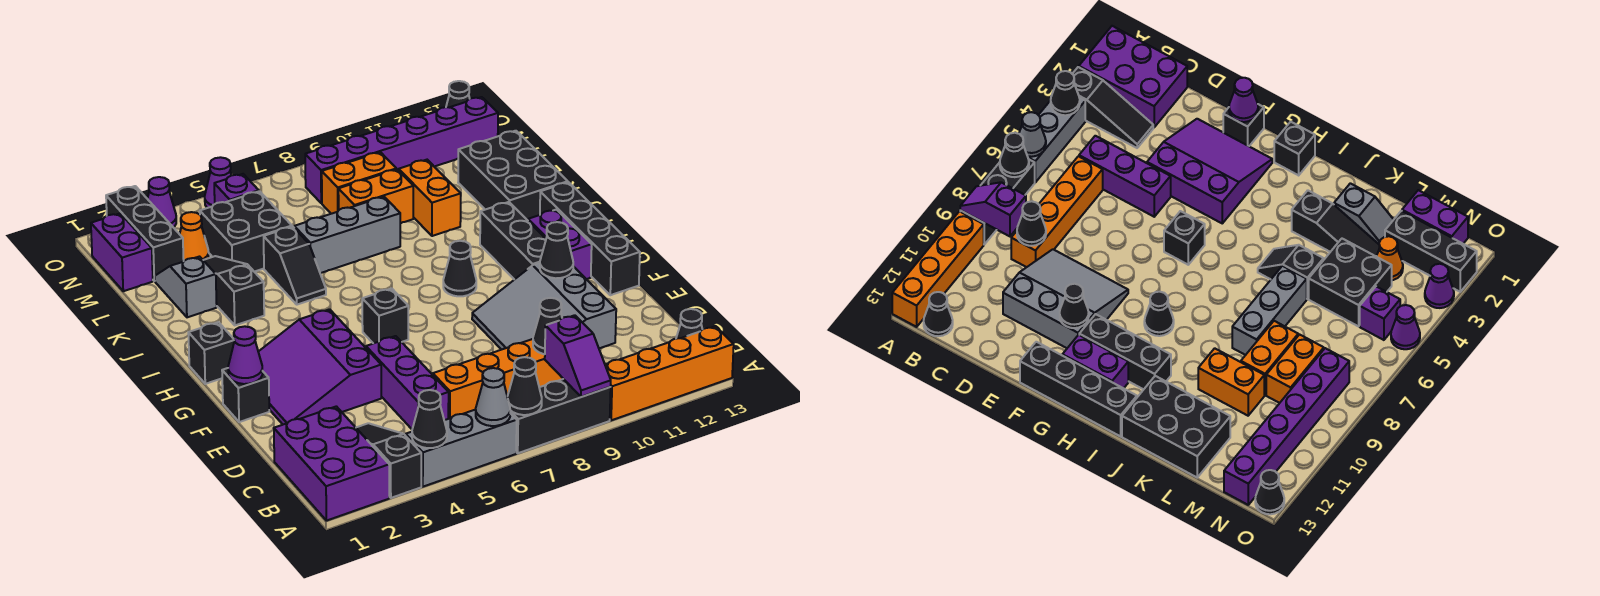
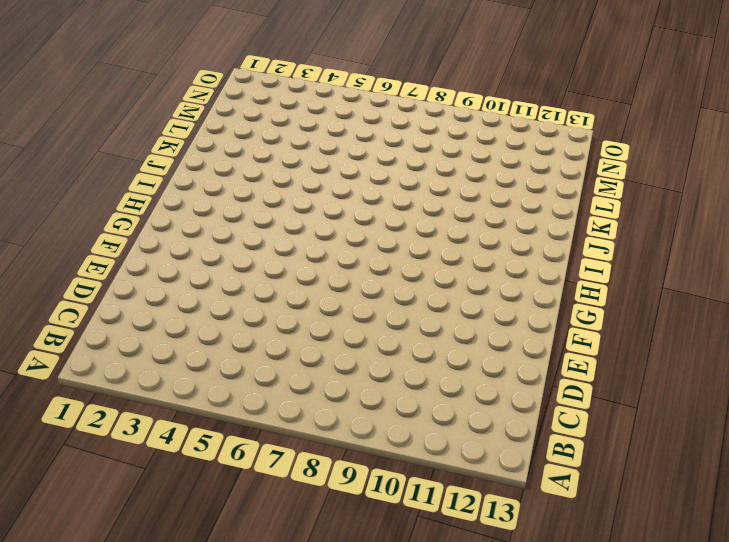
none -> purple 2x3 brick [274,406,389,521]
none -> black 1x3 slope [356,423,421,498]
none -> grey 1x3 brick [406,410,517,487]
none -> black 1x3 brick [510,379,611,453]

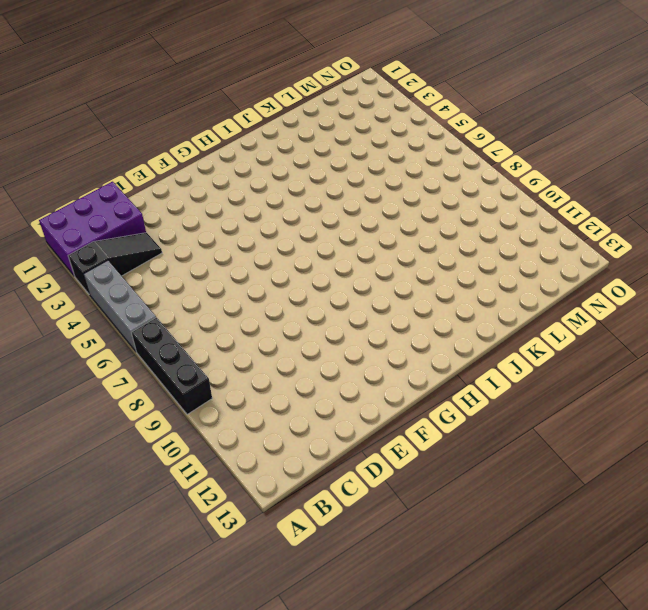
none -> orange 1x4 brick [605,326,734,420]
none -> black 1x1 cone [676,309,703,339]
none -> purple 1x3 brick [366,336,449,429]
none -> orange 1x4 brick [433,339,563,419]

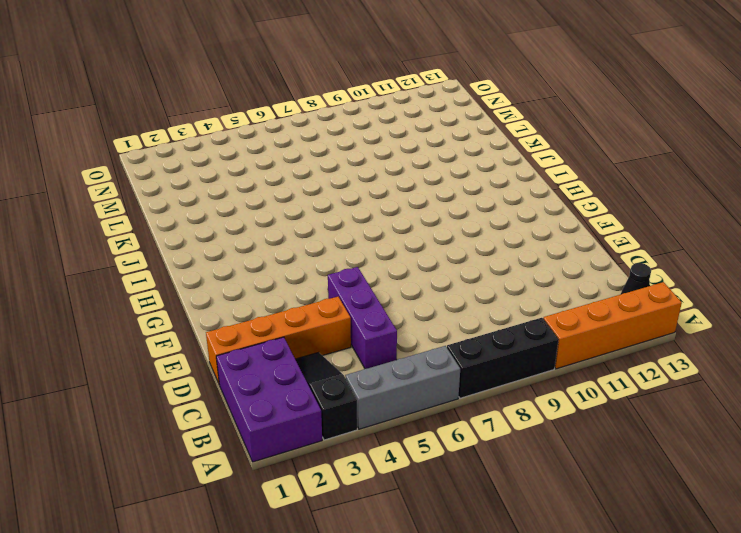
orange 1x4 brick [206,297,351,383] -> orange 1x4 brick moved to [433,339,563,419]
none -> grey 3x3 slope [472,263,616,350]
none -> purple 3x3 slope [259,309,381,424]
none -> black 1x1 brick [222,368,269,422]
none -> black 1x4 brick [540,182,640,295]

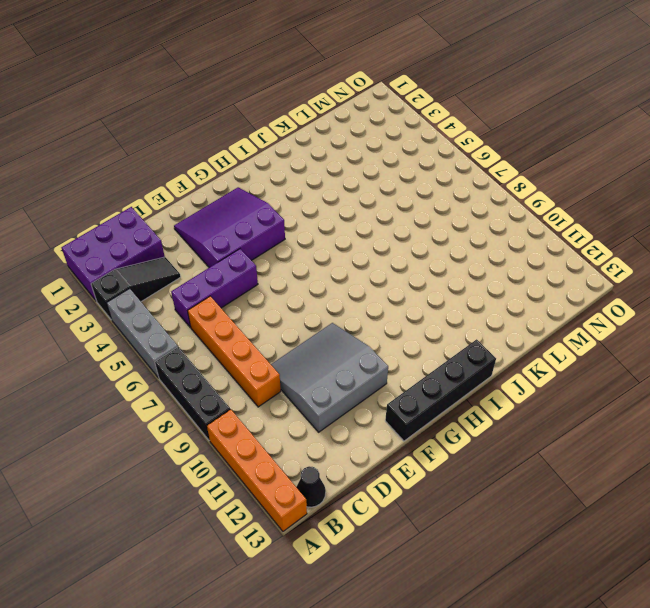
none -> black 1x1 brick [222,368,269,422]
none -> black 1x1 brick [362,289,408,343]
none -> black 1x3 brick [480,202,546,280]
none -> purple 1x2 brick [528,210,592,279]

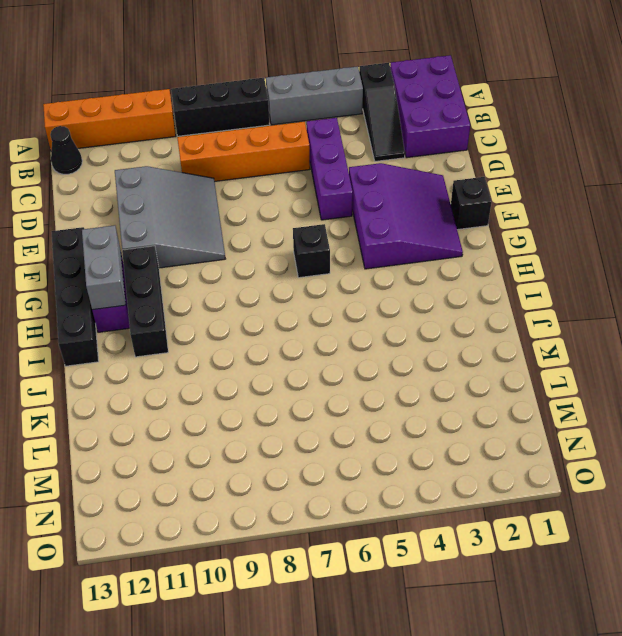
grey 1x2 brick [82,225,126,310] -> none
none -> black 1x1 brick [188,322,234,384]
none -> black 1x1 cone [443,241,476,296]
none -> black 1x3 slope [203,256,264,325]
none -> black 1x2 slope [264,226,326,305]

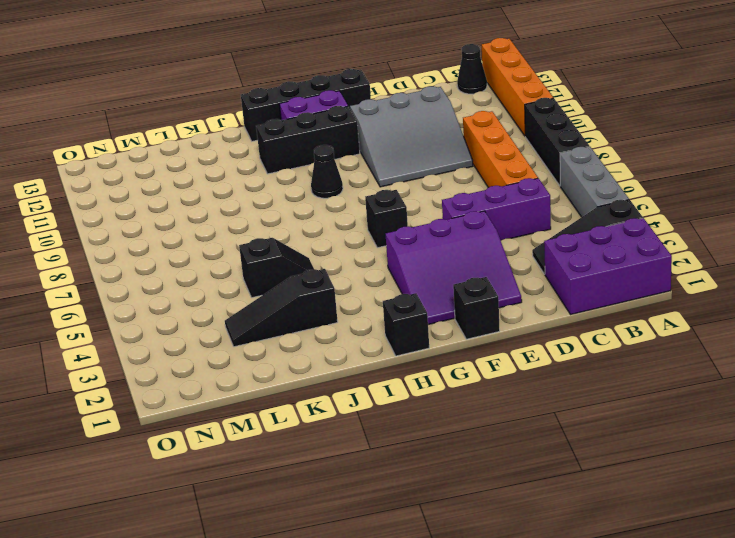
none -> black 2x3 brick [458,131,568,220]
none -> grey 1x2 slope [155,257,217,317]
none -> grey 1x3 brick [294,197,400,273]
none -> orange 1x2 brick [399,160,461,236]

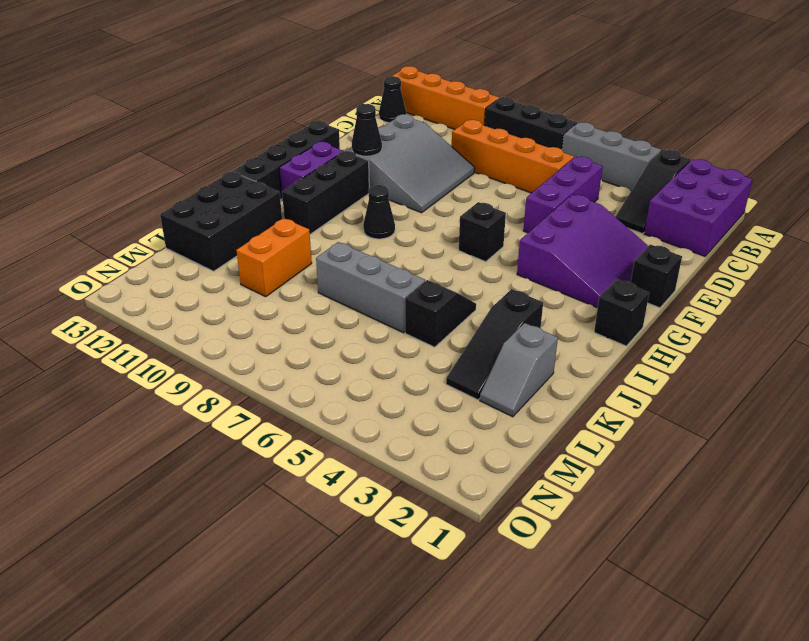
none -> black 2x2 brick [200,191,292,272]
none -> orange 1x2 brick [338,169,413,223]
none -> purple 1x2 brick [91,213,153,291]
none -> black 1x3 brick [106,186,184,281]

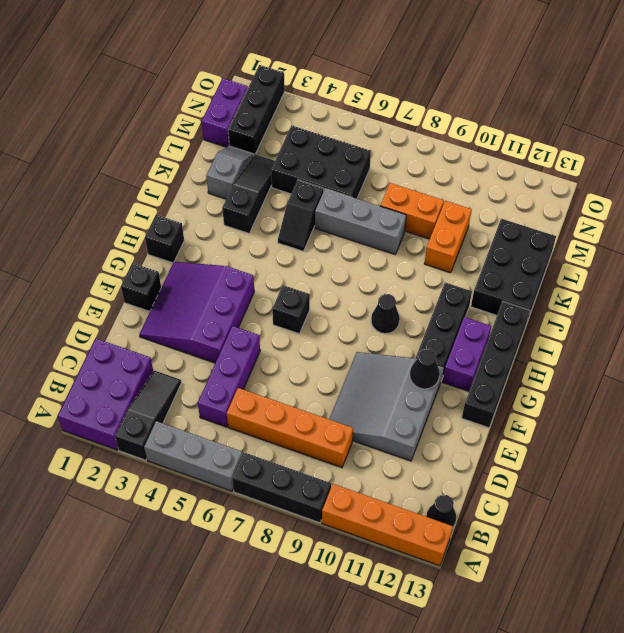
black 2x3 brick [271,125,371,199] -> black 2x2 brick [200,191,292,272]
none -> orange 1x1 cone [180,212,209,261]
none -> orange 1x2 brick [322,152,396,214]
none -> purple 1x1 brick [214,174,259,204]
none -> purple 1x6 brick [305,97,498,203]

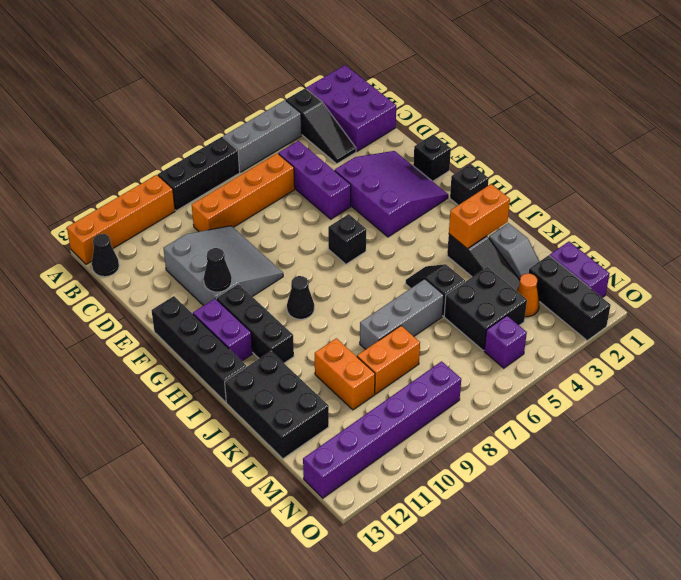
orange 1x2 brick [449,184,510,249] -> orange 1x2 brick moved to [322,152,396,214]
none -> purple 1x1 cone [148,177,176,227]
none -> purple 1x1 cone [205,157,231,208]
none -> black 1x1 cone [446,81,470,107]
none -> black 1x1 cone [412,390,447,448]

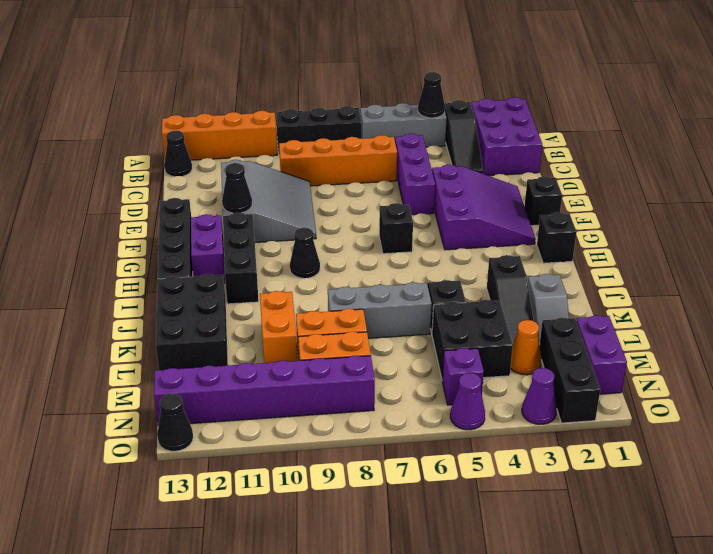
none -> grey 1x1 cone [476,368,510,426]
none -> black 1x1 cone [507,357,542,415]
none -> purple 1x2 slope [545,315,611,397]
none -> black 1x1 cone [533,298,562,354]

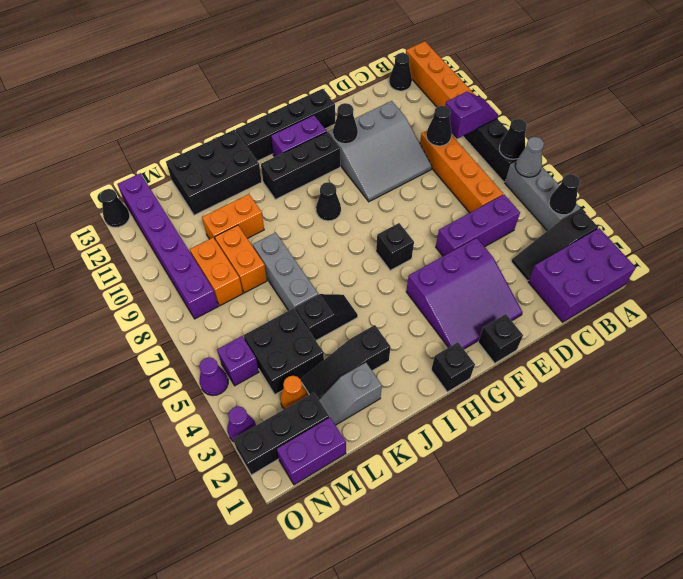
none -> purple 1x1 cone [228,326,263,384]

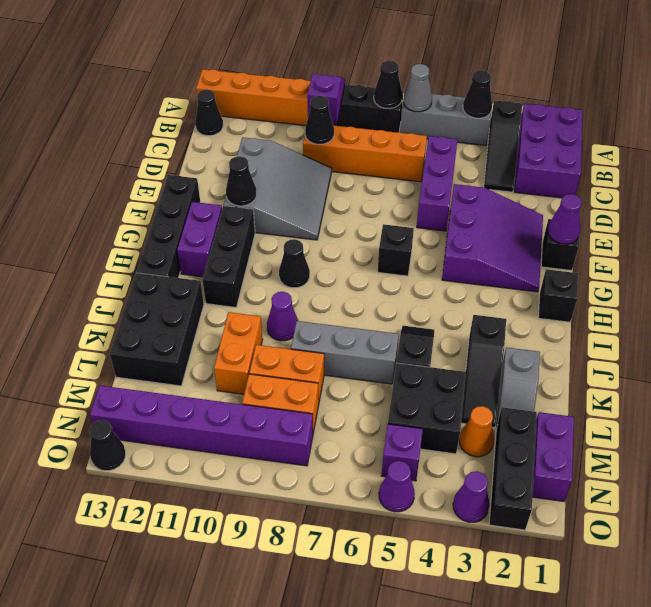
purple 1x1 cone [267,292,298,341] -> none

